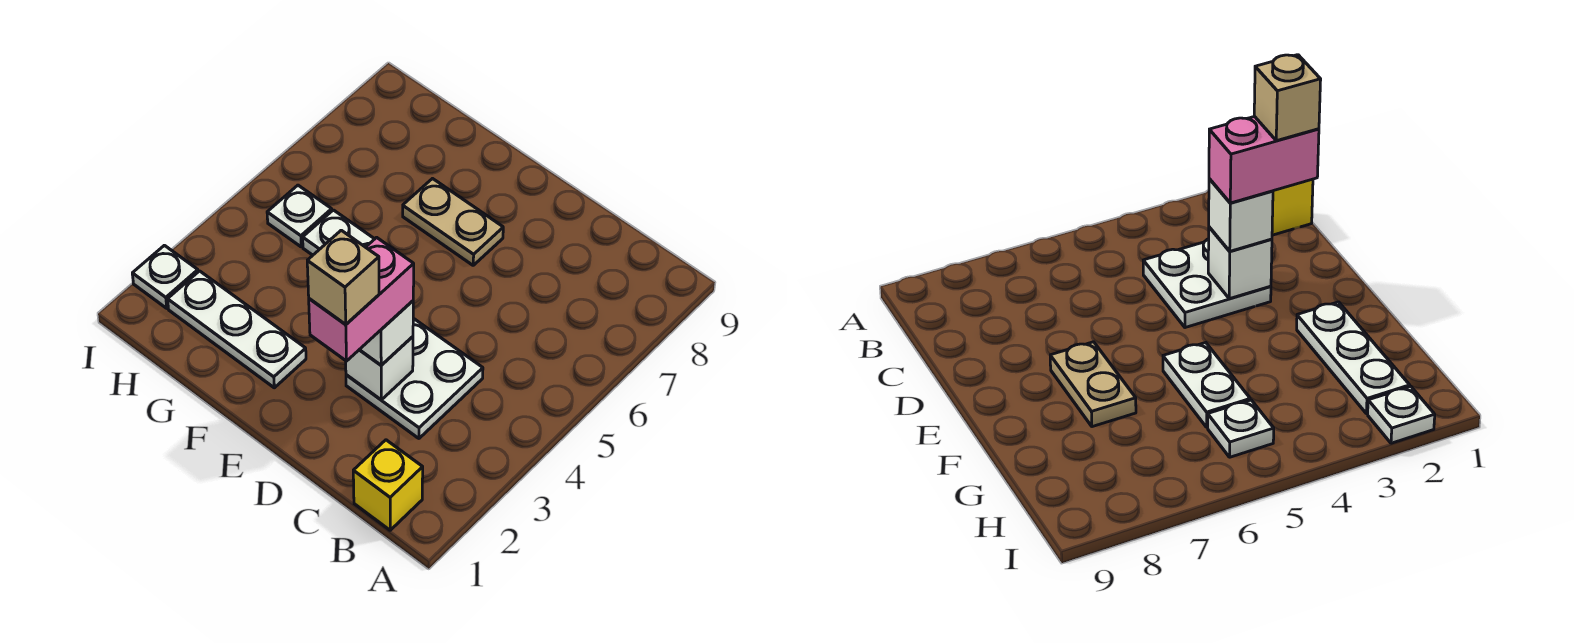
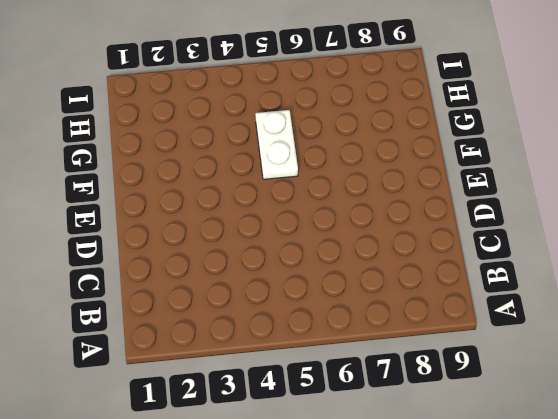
none -> yellow 1x1 brick [353,440,423,530]
none -> white 2x2 plate [346,318,483,438]

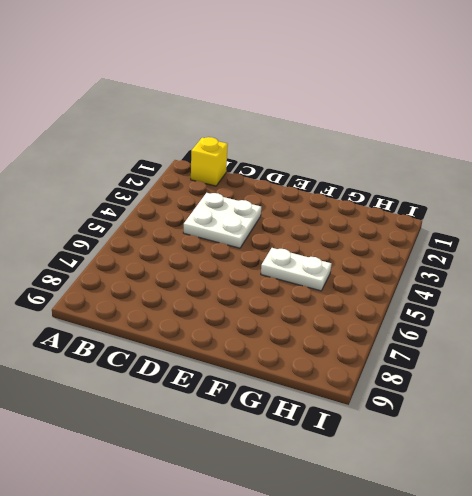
none -> tan 1x2 plate [403,179,503,265]
none -> white 1x3 plate [168,271,306,388]

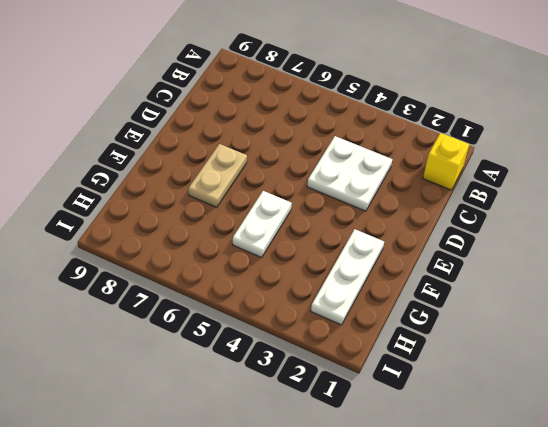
none -> white 1x1 plate [267,185,332,247]
none -> white 1x1 plate [132,245,198,308]

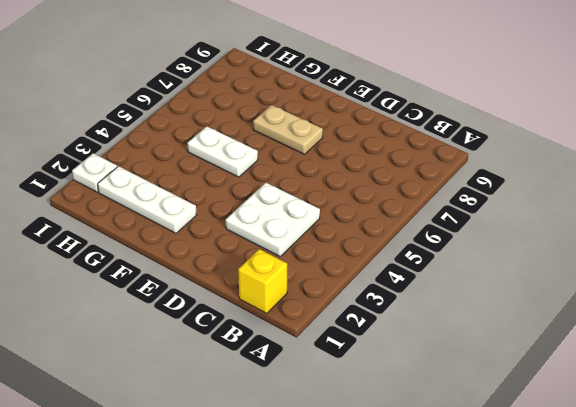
none -> white 1x1 plate [267,185,332,247]
none -> white 1x1 brick [346,337,413,400]

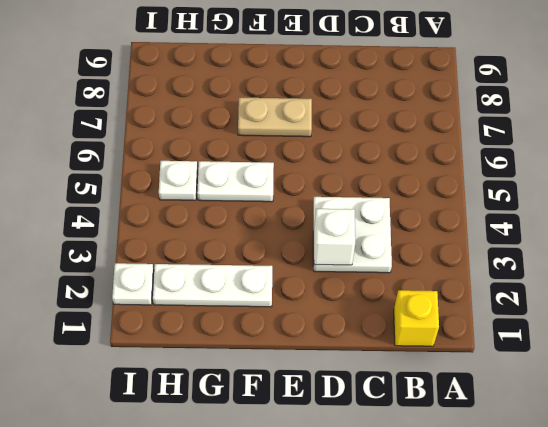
none -> white 1x1 brick [359,301,413,365]
none -> pink 1x2 brick [309,237,414,361]

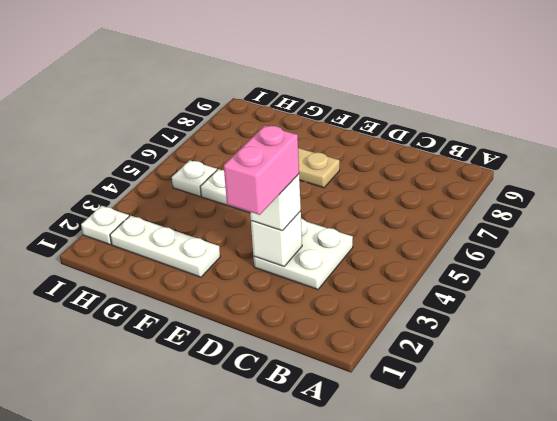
none -> yellow 1x1 brick [353,440,423,530]
none -> tan 1x1 brick [307,230,379,324]

